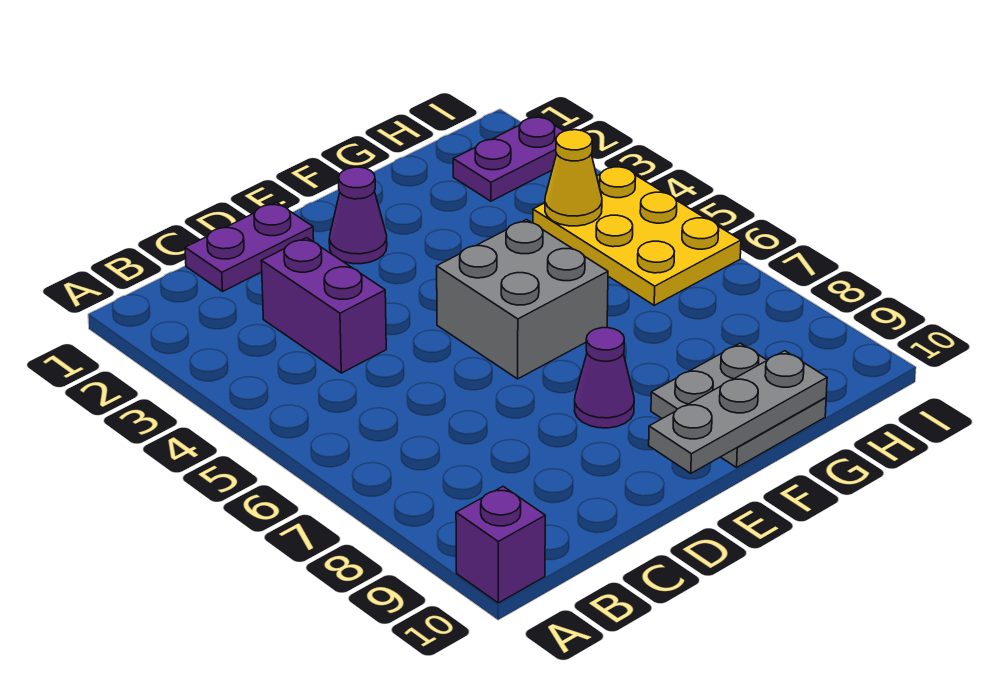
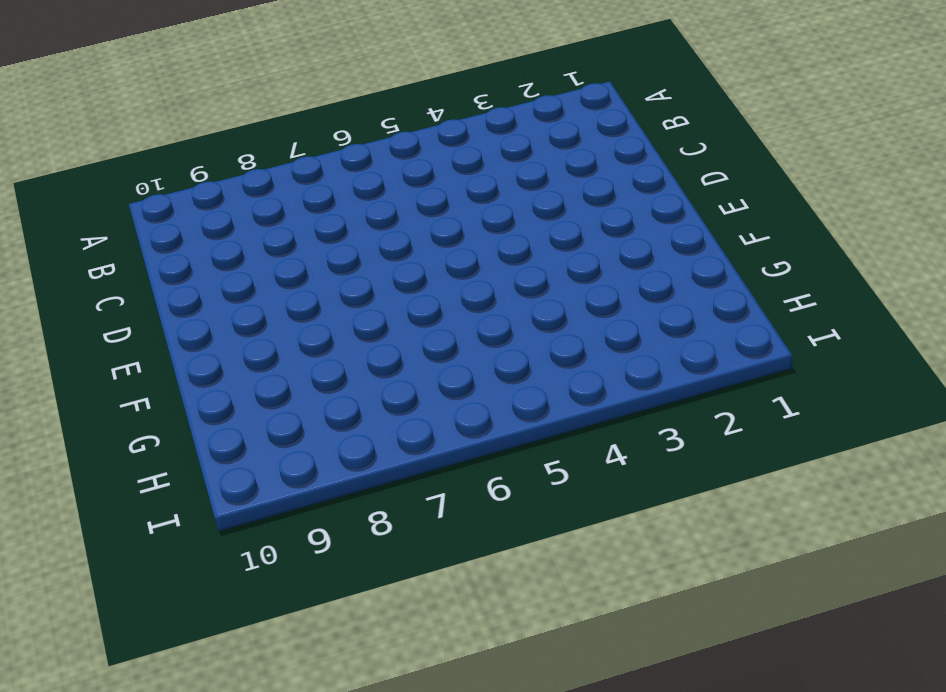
none -> purple 1x1 brick [456,487,545,603]
none -> purple 1x2 plate [185,202,314,291]

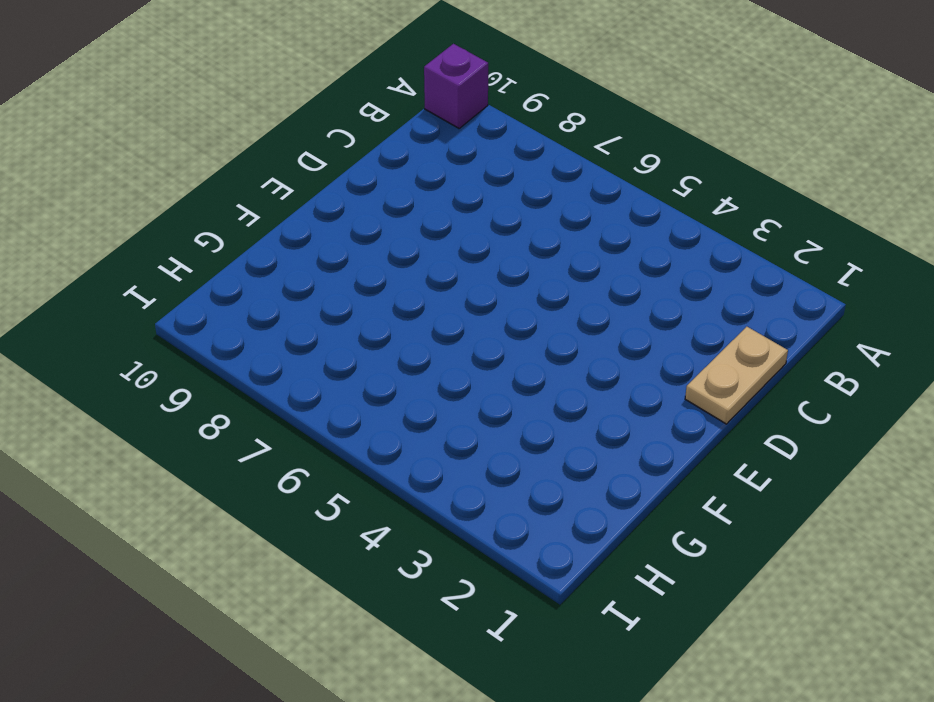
tan 1x2 plate [685,327,788,424] -> purple 1x2 plate [185,202,314,291]
none -> purple 1x2 brick [261,238,386,373]
none -> purple 1x1 cone [329,167,387,264]

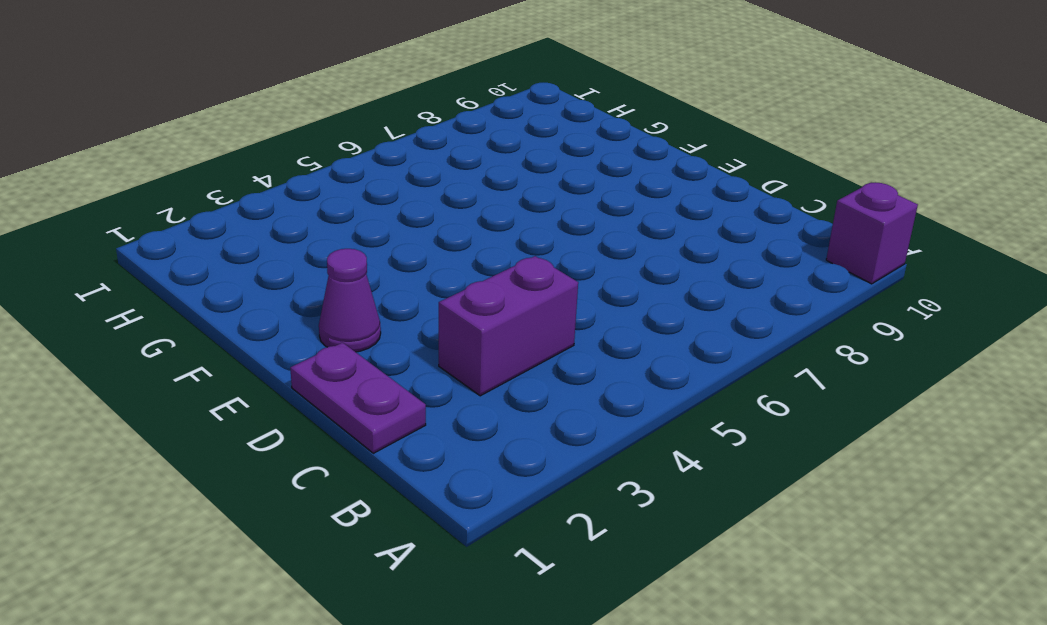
none -> grey 2x2 brick [437,220,608,379]
none -> purple 1x1 cone [574,328,634,428]

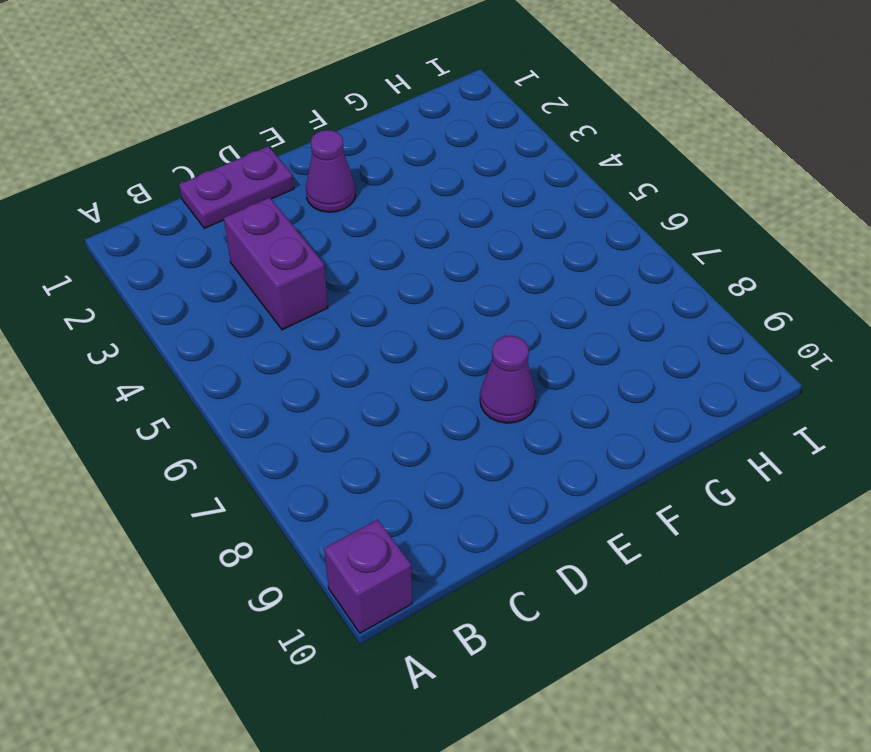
none -> grey 2x2 brick [437,220,608,379]
none -> grey 2x2 plate [651,343,826,467]

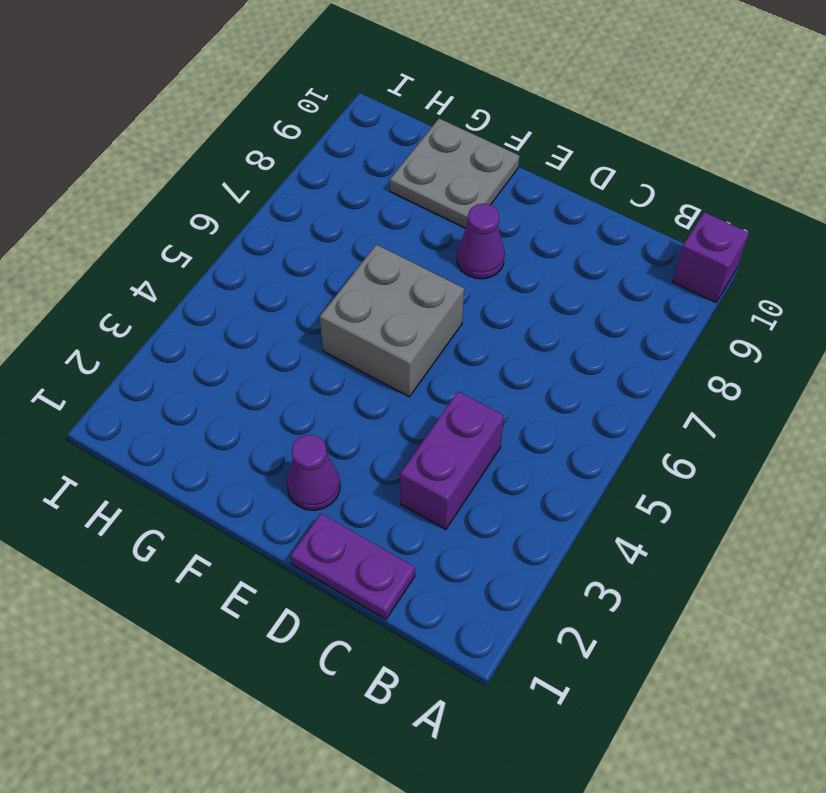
none -> purple 1x2 plate [453,116,564,201]
none -> yellow 2x3 plate [533,165,741,305]

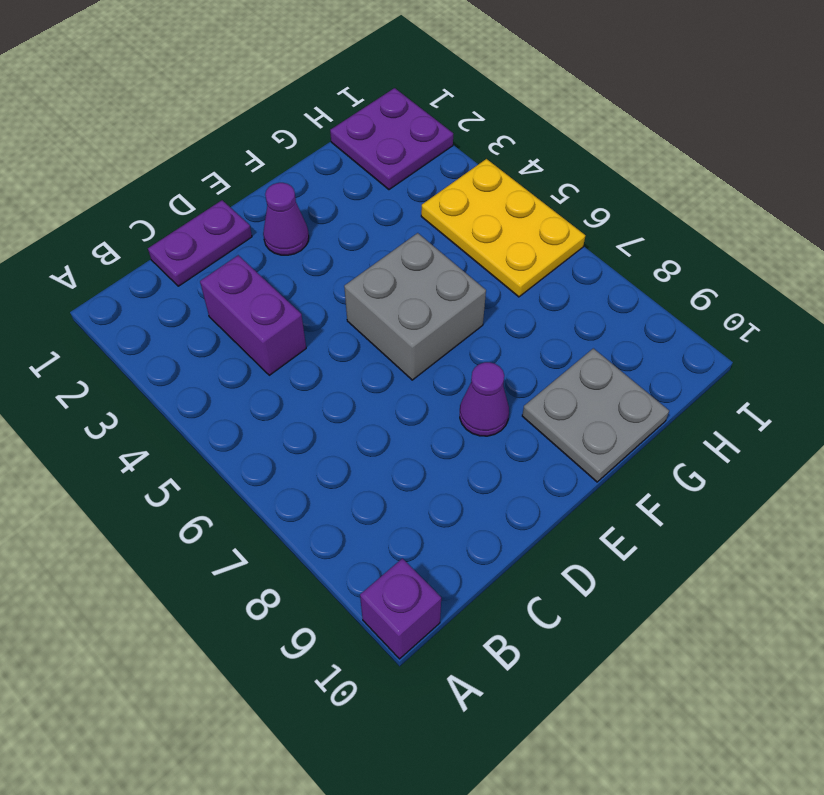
purple 2x2 plate [330,88,453,190] -> purple 1x2 plate [453,116,564,201]
none -> grey 1x3 plate [649,351,827,473]
none -> yellow 1x1 cone [545,130,602,226]

